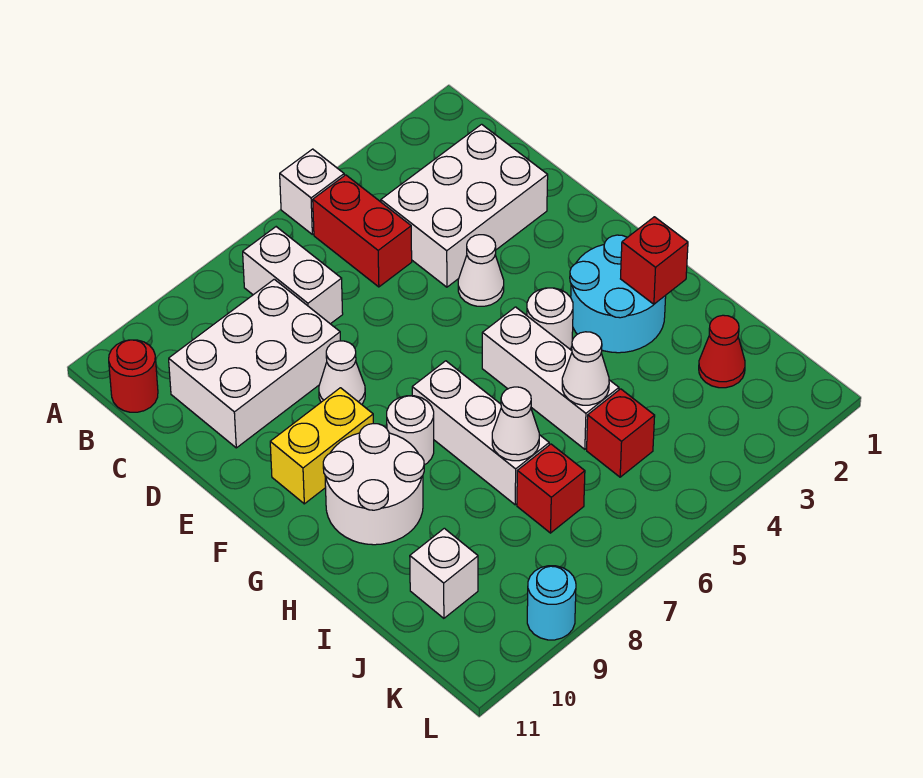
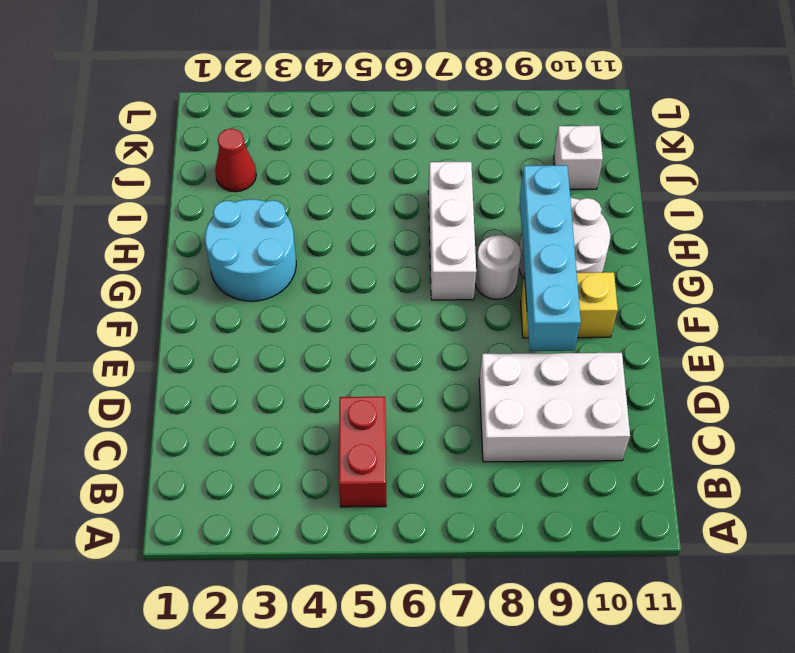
cyan 1x4 brick [520,165,581,351] -> none
none -> white 1x1 brick [280,149,344,234]
none -> white 1x2 brick [243,227,343,324]
none -> red 1x1 round brick [109,340,158,412]

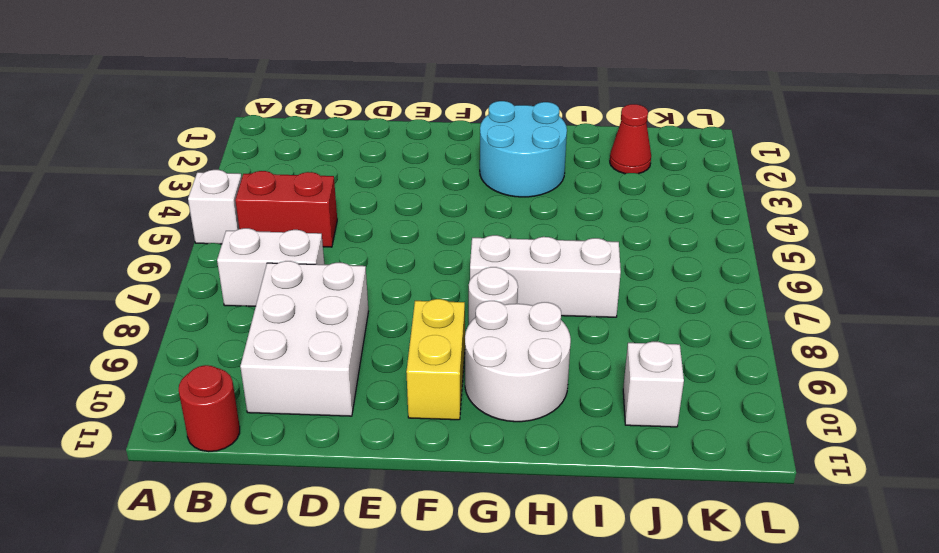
none -> white 2x3 brick [381,124,548,287]
none -> white 1x1 cone [458,235,504,306]
none -> white 1x1 cone [319,341,365,404]

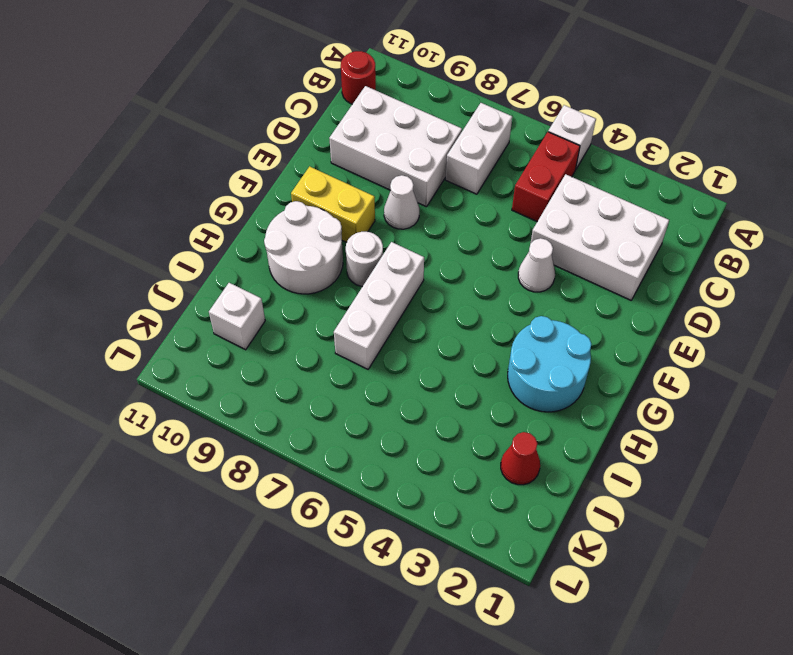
none -> white 1x1 round brick [527,288,573,349]
none -> white 1x3 brick [482,307,619,449]
none -> red 1x1 brick [587,389,655,477]

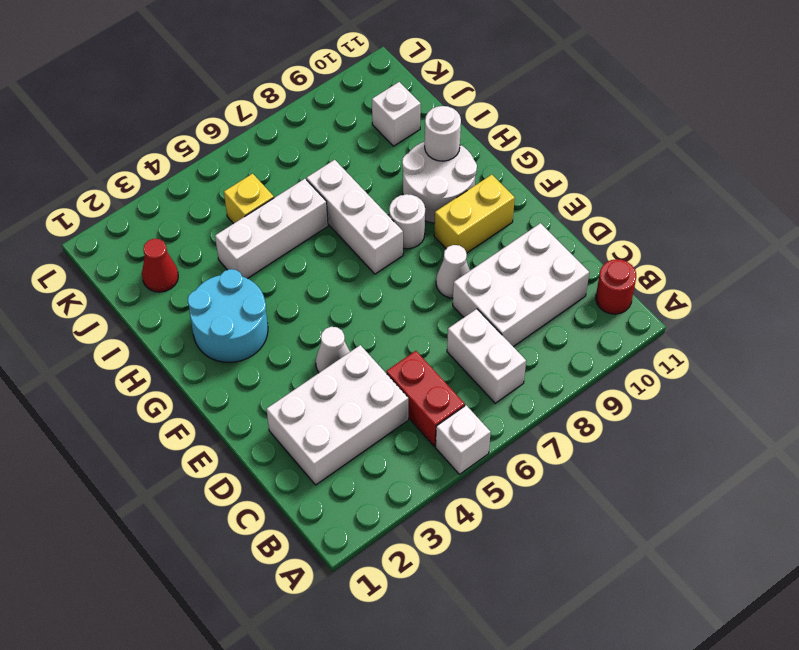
white 1x1 round brick [425,106,461,161] -> white 1x1 round brick moved to [527,288,573,349]
white 1x3 brick [215,179,328,279] -> white 1x3 brick turned to [482,307,619,449]
yellow 1x1 brick [224,174,274,224] -> red 1x1 brick [587,389,655,477]
none -> red 1x1 brick [517,444,585,533]
none -> cyan 1x1 round brick [527,566,576,640]
none -> red 1x1 brick [621,217,688,304]

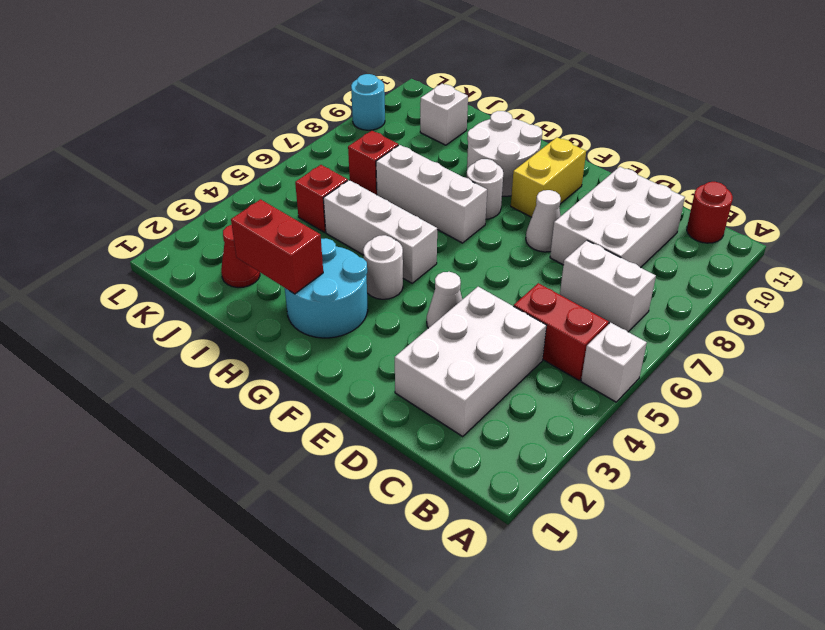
red 1x2 brick [231,199,323,294] -> red 1x1 brick [621,217,688,304]
none -> white 1x1 cone [562,332,609,405]
none -> white 1x1 cone [492,387,539,461]

